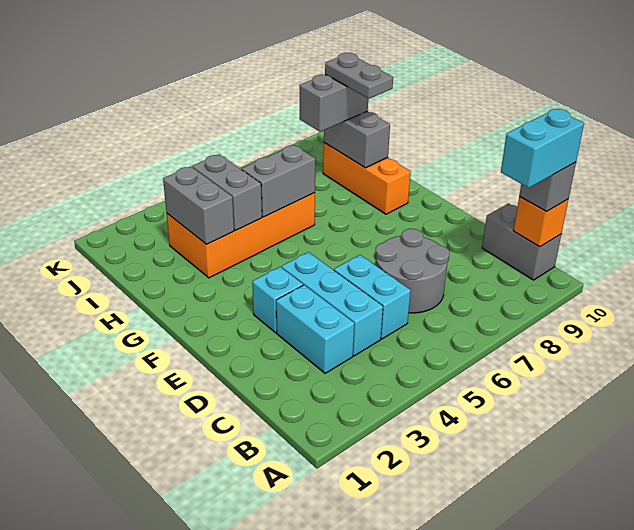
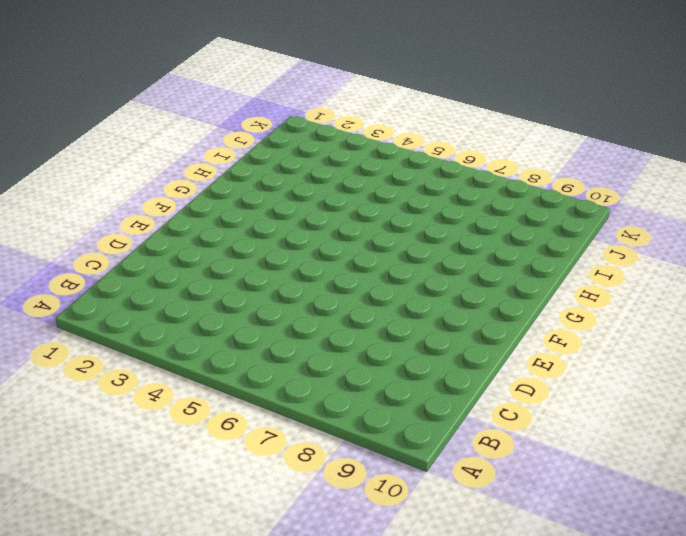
none -> grey 1x2 brick [482,203,561,280]
none -> cyan 1x2 brick [276,285,354,373]
none -> cyan 1x3 brick [282,252,383,356]

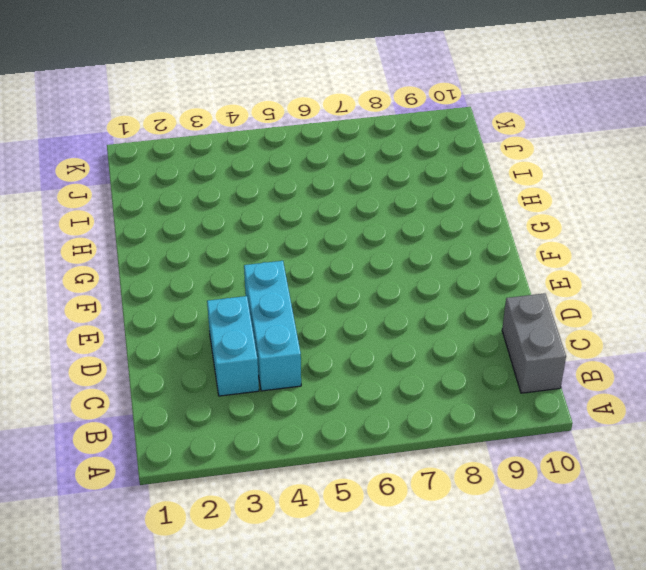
none -> cyan 1x2 brick [334,255,411,339]
none -> grey 2x2 round brick [375,229,449,313]
none -> cyan 1x1 brick [252,267,303,333]

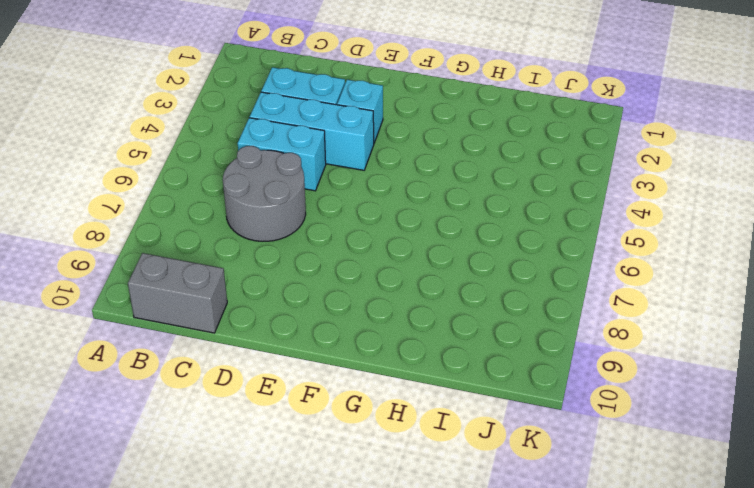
none -> orange 1x3 brick [323,143,411,214]
none -> orange 2x4 brick [167,193,315,278]
none -> orange 1x1 brick [514,196,568,247]

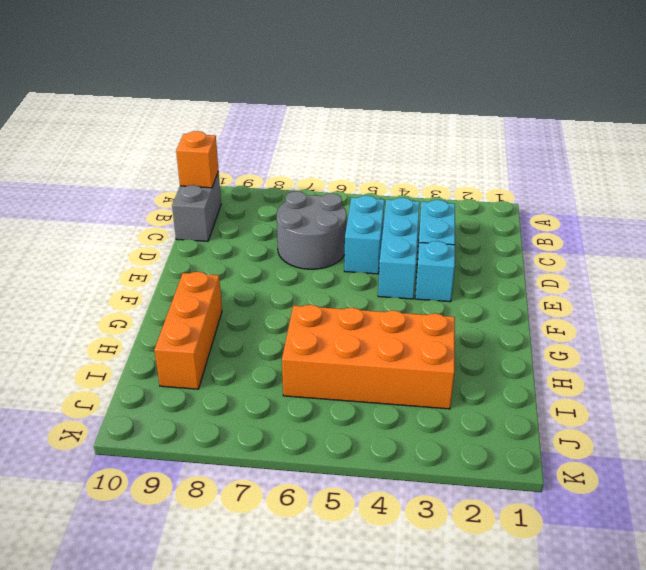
none -> grey 1x2 brick [163,167,234,244]
none -> grey 1x2 brick [192,154,262,230]
none -> grey 1x2 brick [242,145,315,217]

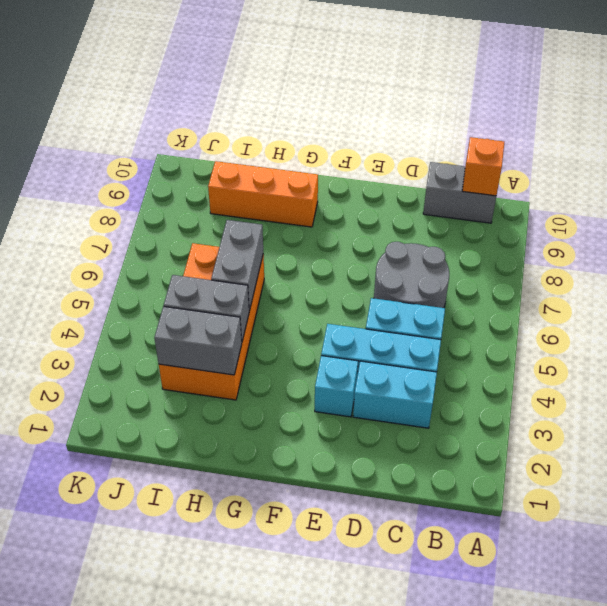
none -> grey 1x2 brick [324,111,390,168]
none -> grey 1x1 brick [519,162,576,211]
none -> grey 1x2 brick [300,75,368,132]

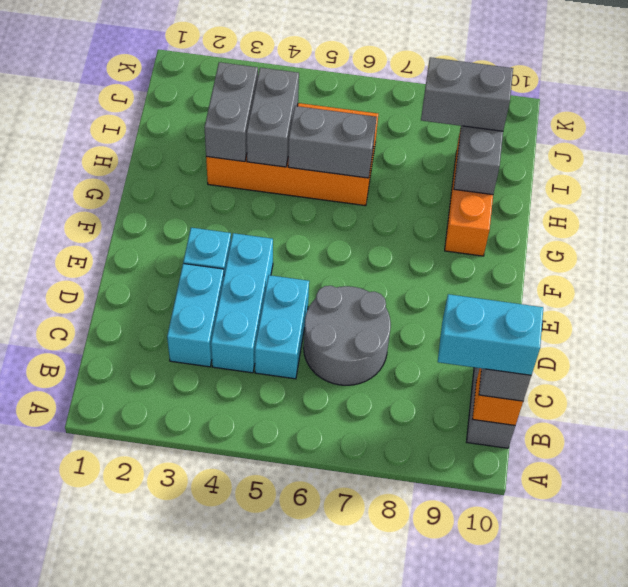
none -> grey 1x2 plate [325,53,393,99]

